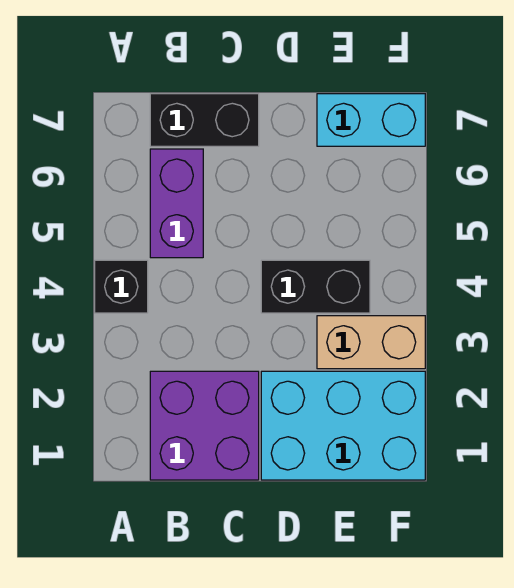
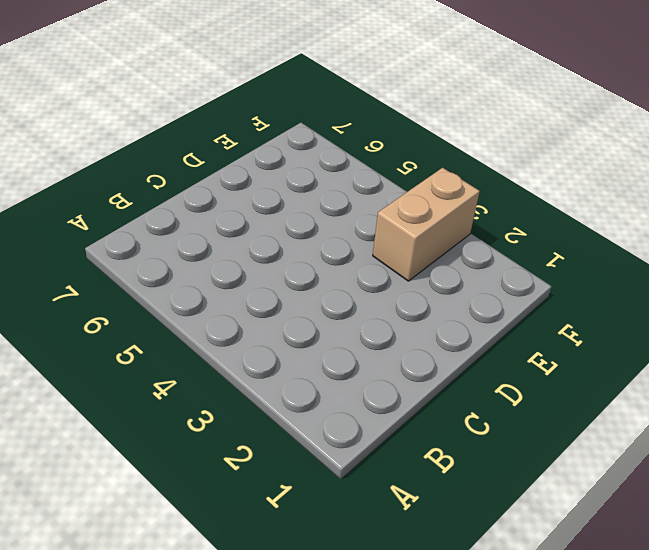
none -> black 1x1 brick [95,260,148,313]
none -> purple 2x2 brick [150,371,259,480]

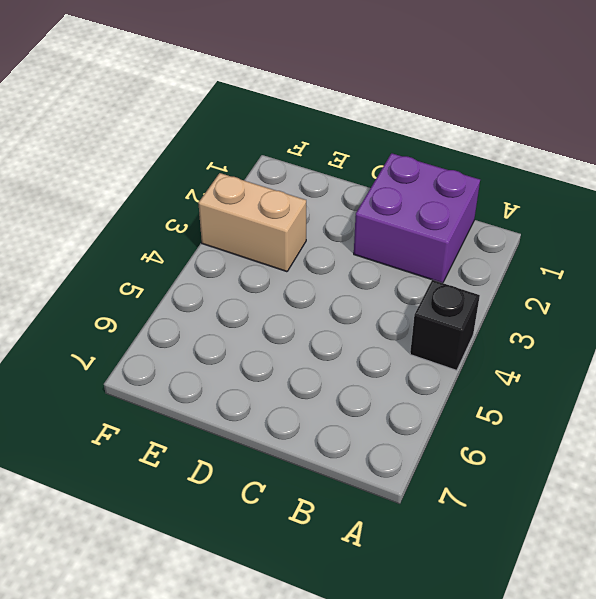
none -> purple 1x2 brick [150,149,203,258]
none -> black 1x2 brick [150,94,259,146]

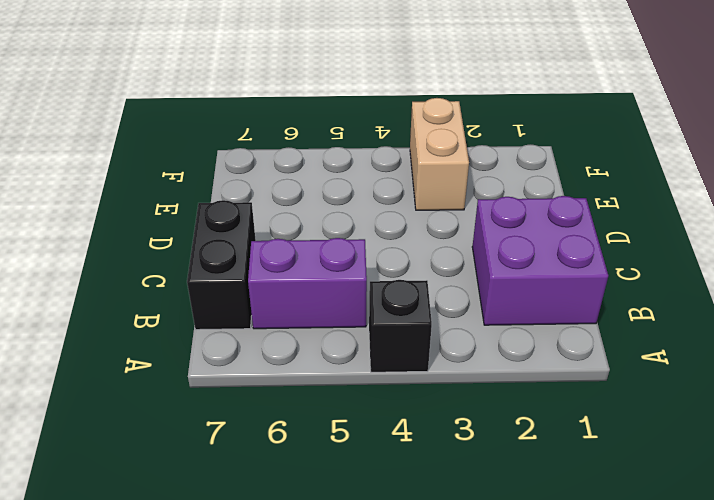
none -> cyan 2x3 brick [261,371,425,480]
none -> black 1x2 brick [261,260,370,313]

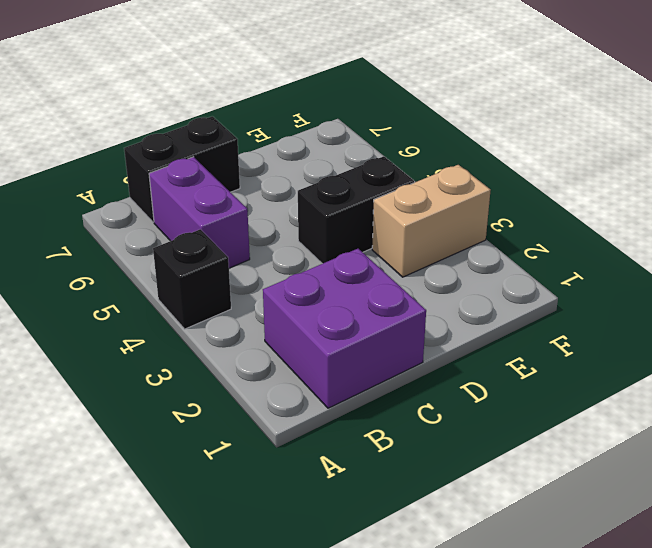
none -> cyan 2x3 brick [261,371,425,480]
none -> cyan 1x2 brick [317,94,425,146]

